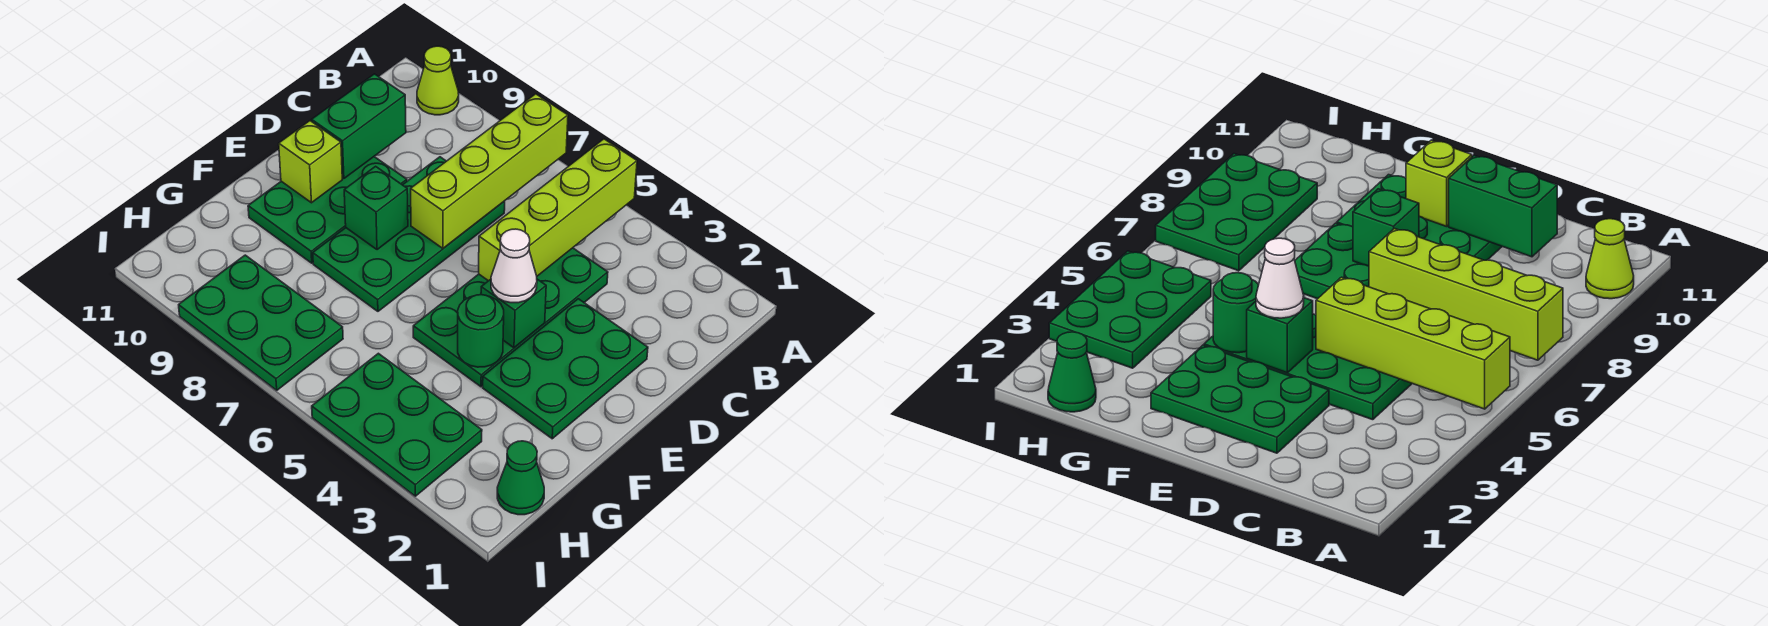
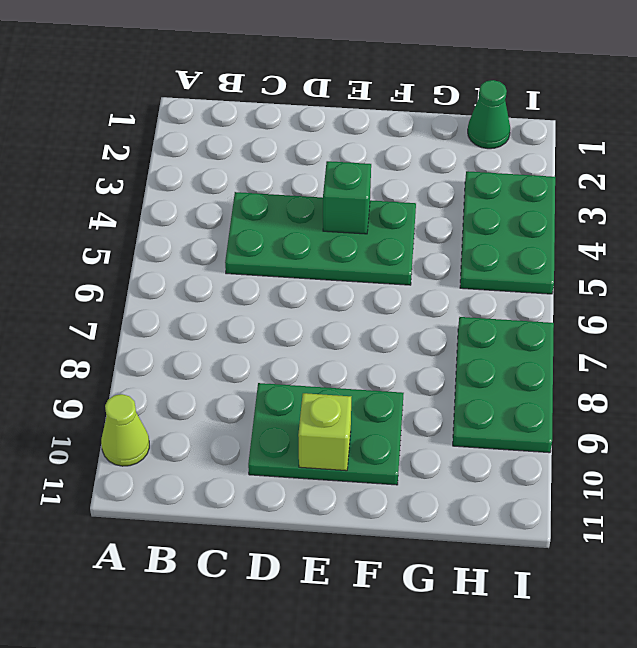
none -> green 2x4 plate [313,157,505,311]
none -> green 2x3 plate [483,299,648,439]
none -> lime 1x4 brick [479,139,637,281]

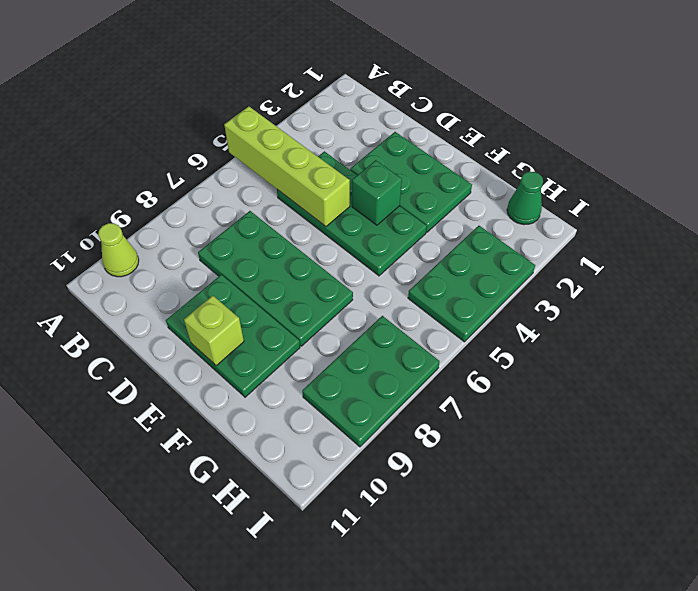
none -> lime 1x4 brick [411,94,568,248]
none -> green 1x2 brick [312,74,406,179]
none -> green 1x1 brick [344,166,408,250]

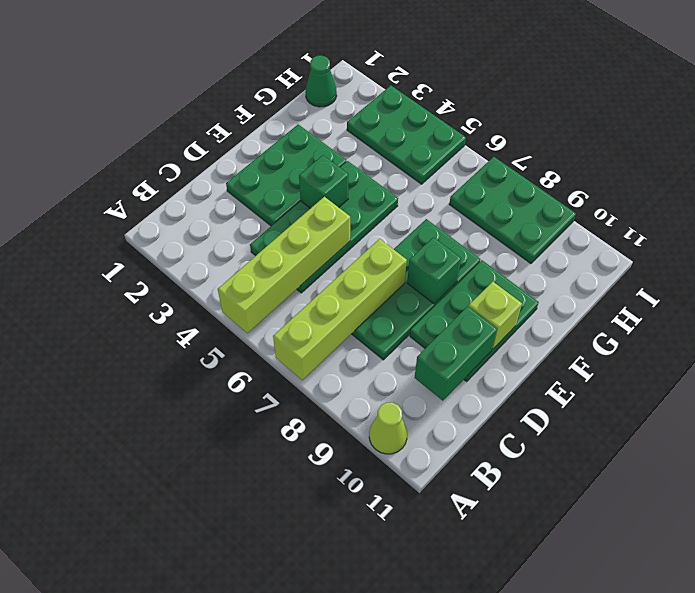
none -> green 1x1 round brick [458,295,504,367]
none -> white 1x1 cone [491,229,537,303]

